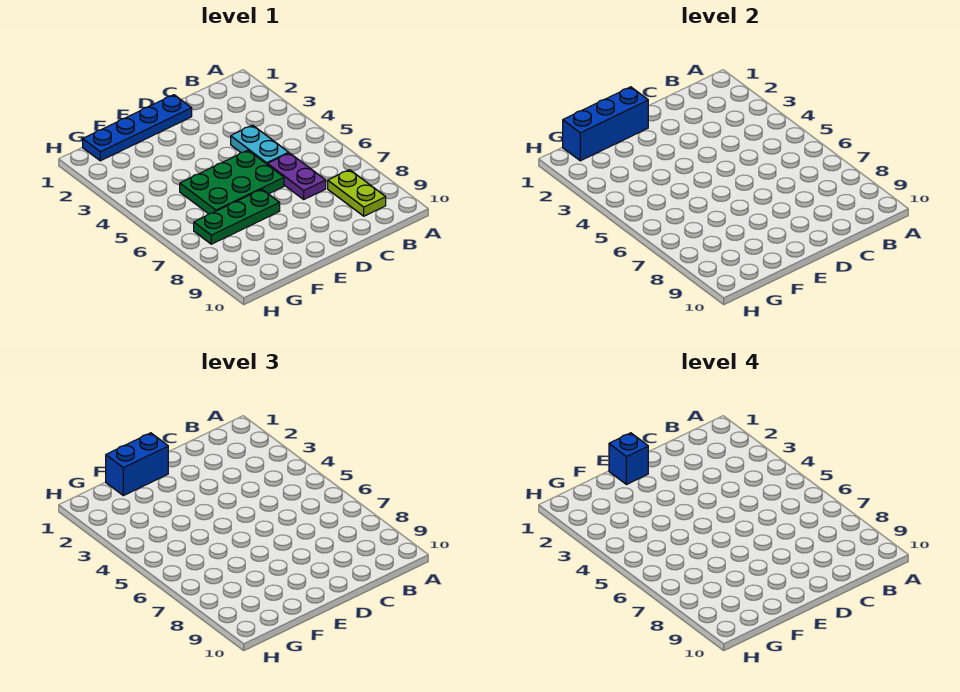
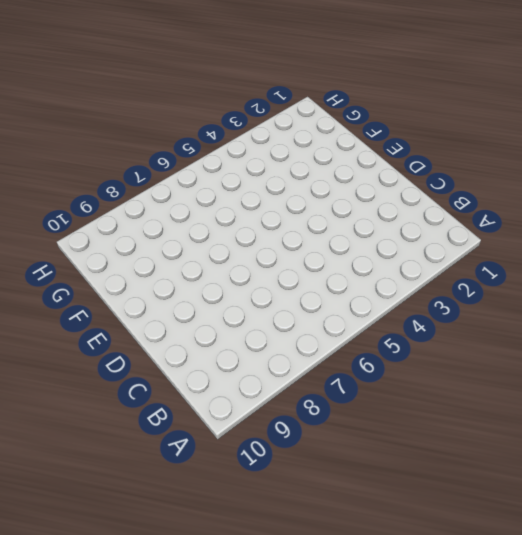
none -> lime 1x2 plate [328,170,386,216]
none -> cyan 1x2 plate [231,125,289,165]

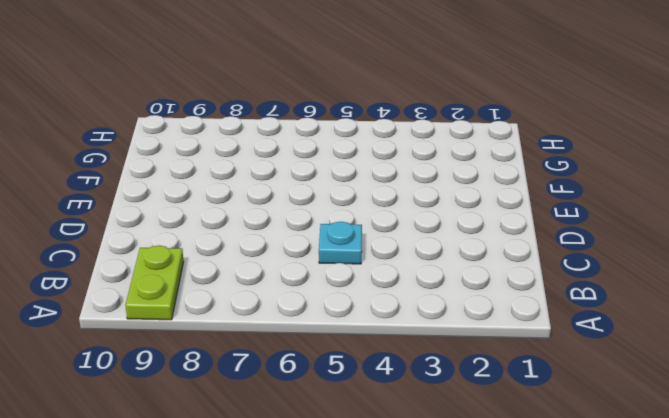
lime 1x2 plate [125,246,184,320] -> lime 1x2 plate turned to [328,170,386,216]
cyan 1x1 plate [319,222,362,264] -> cyan 1x2 plate [231,125,289,165]
none -> purple 1x2 plate [268,153,326,199]
none -> blue 1x4 plate [83,95,192,161]

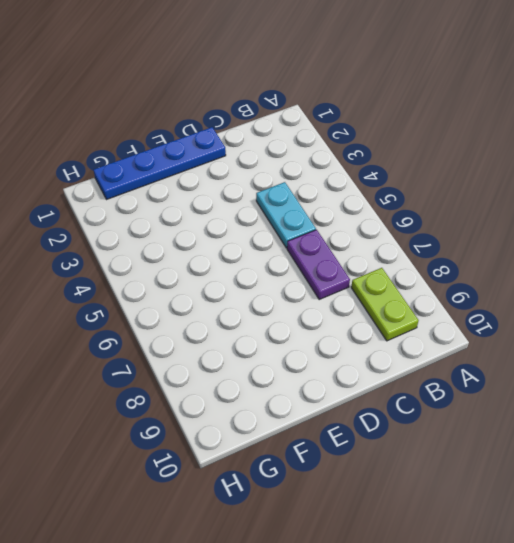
none -> green 2x3 plate [180,150,284,214]
none -> green 1x3 plate [194,189,280,244]

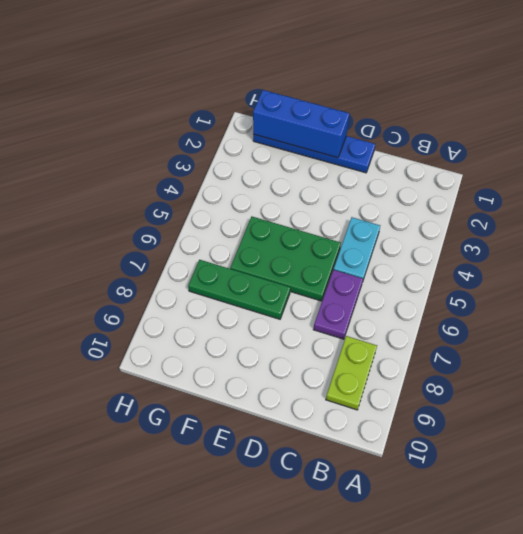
none -> blue 1x2 brick [106,433,168,496]
none -> blue 1x1 brick [609,433,648,485]

